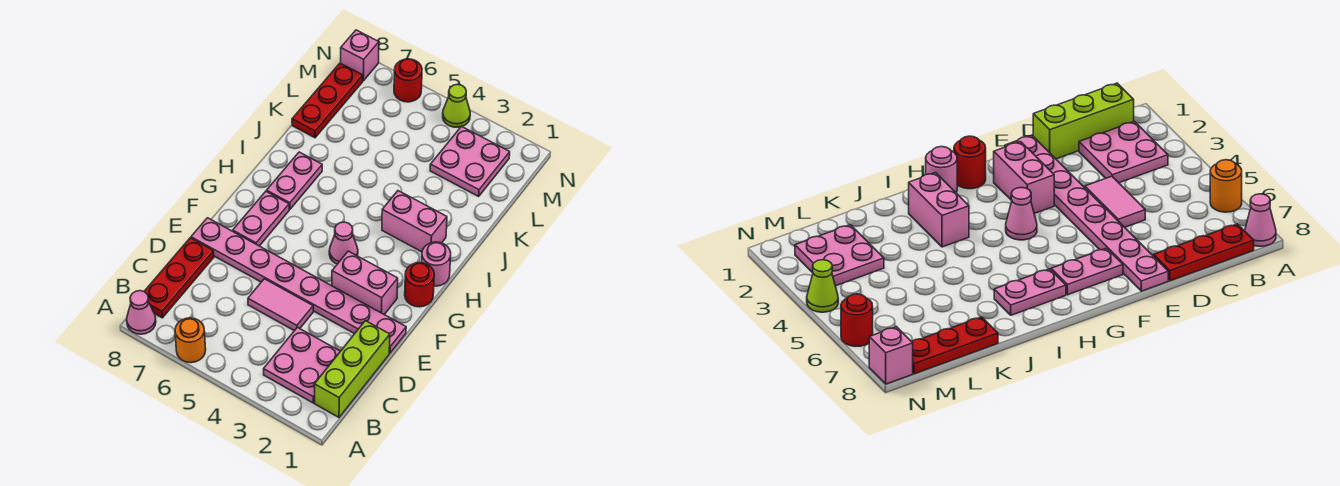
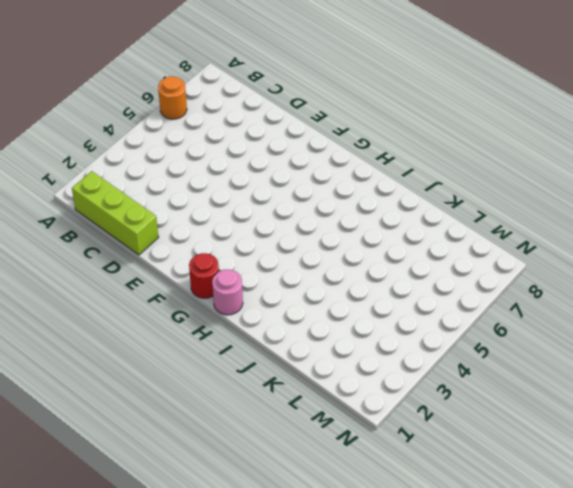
none -> pink 1x1 cone [127,291,156,334]
none -> pink 2x2 plate [264,327,340,403]
none -> red 1x3 plate [144,238,214,318]

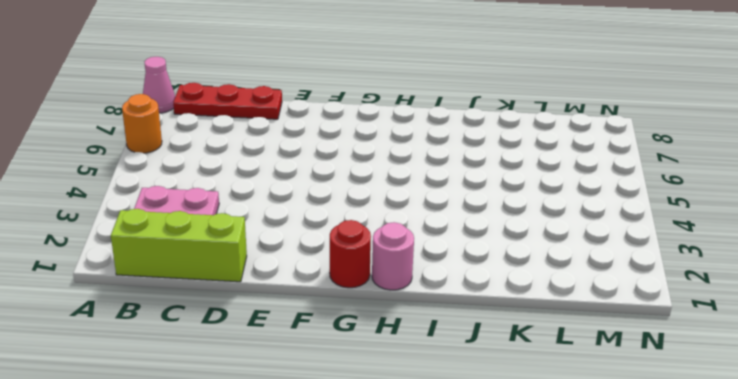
none -> pink 1x2 tile [248,279,313,331]
none -> pink 1x8 plate [191,218,406,353]
none -> pink 1x2 brick [332,251,398,314]

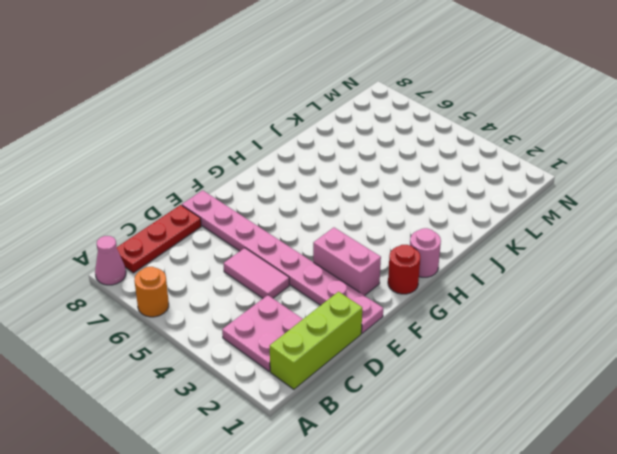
none -> pink 1x2 plate [233,191,289,246]
none -> pink 1x1 cone [329,222,358,264]
none -> pink 1x2 plate [267,152,322,209]

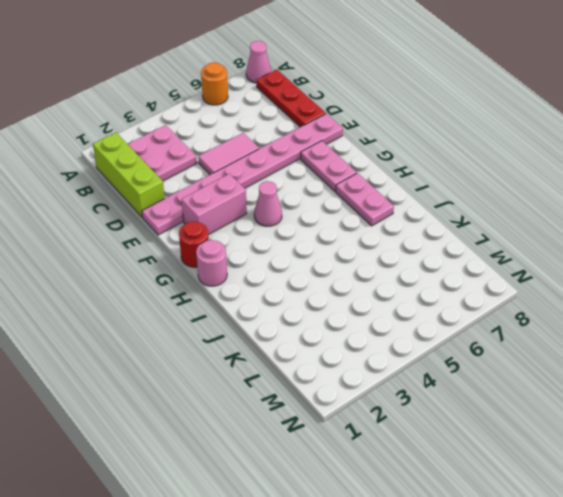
none -> pink 1x2 brick [382,191,447,252]
none -> red 1x3 plate [292,63,363,138]
none -> pink 2x2 plate [430,127,510,196]

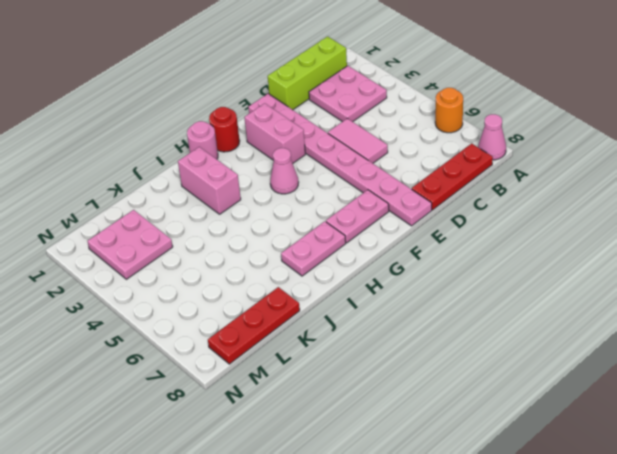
none -> lime 1x1 cone [443,84,470,127]
none -> red 1x1 round brick [394,59,422,102]
none -> pink 1x1 brick [341,30,379,81]

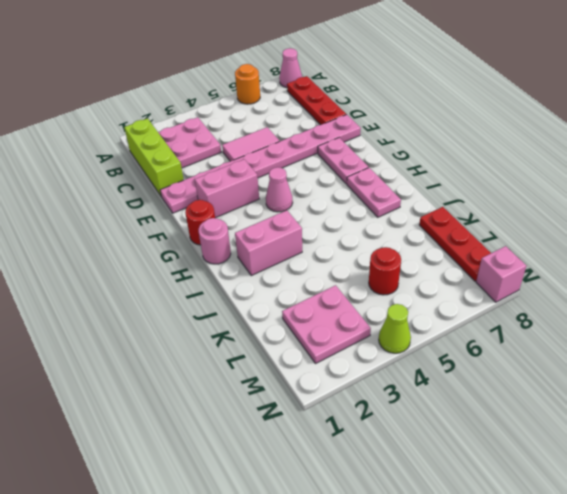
red 1x1 round brick [369,247,401,295] -> red 1x1 round brick moved to [394,59,422,102]

